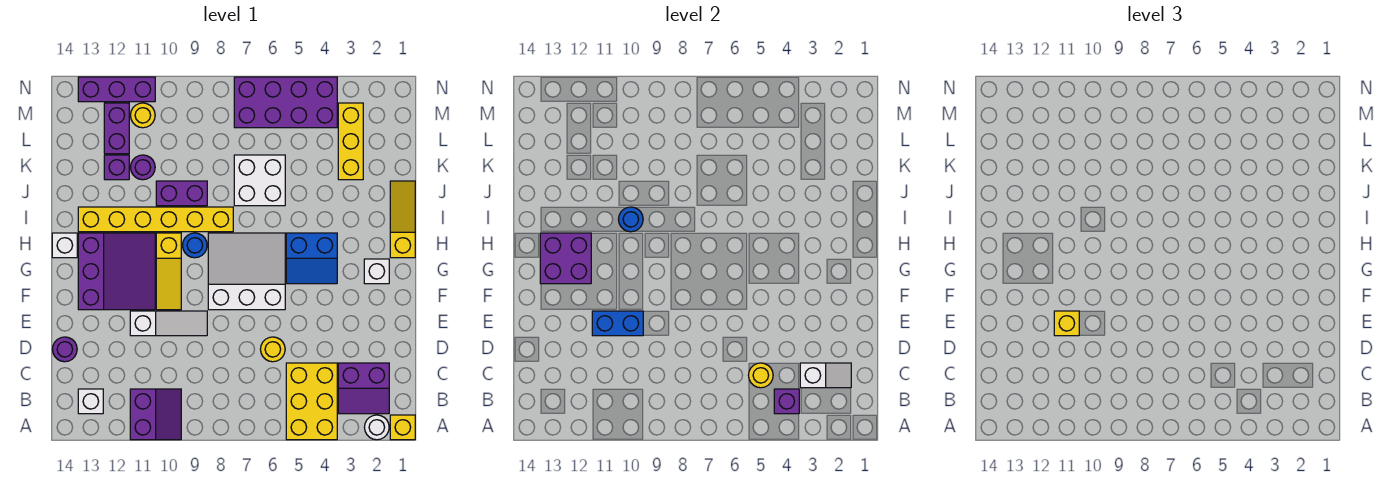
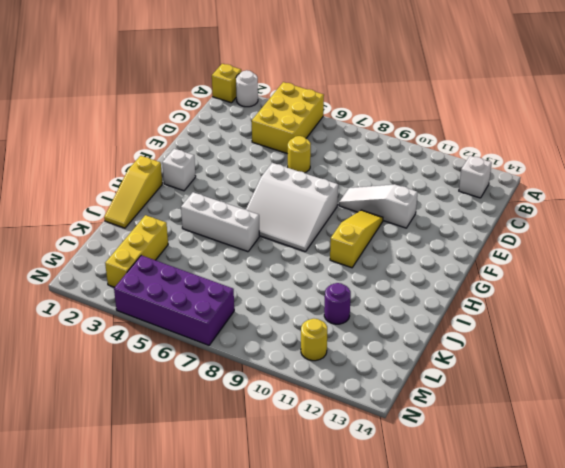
white 1x3 brick [181,192,259,252] -> none
none -> purple 2x2 slope [130,389,181,440]
none -> purple 2x2 slope [338,363,389,414]
none -> purple 1x1 round brick [52,337,77,362]
none -> purple 3x3 slope [78,233,155,310]

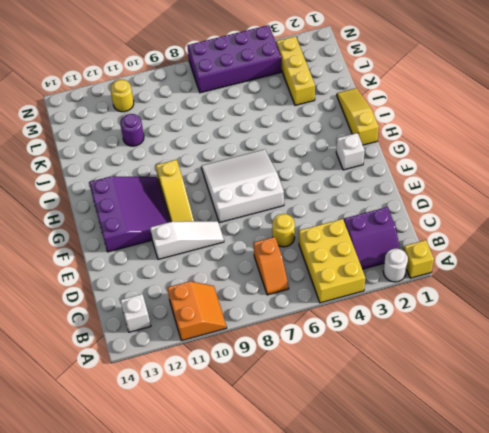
orange 2x2 slope [168,281,227,341] -> purple 2x2 slope [130,389,181,440]
orange 1x2 slope [254,237,289,295] -> none
none -> purple 1x1 round brick [52,337,77,362]
none -> blue 2x2 slope [286,233,337,284]
none -> blue 1x1 round brick [182,233,207,258]
none -> white 1x1 brick [52,233,77,258]

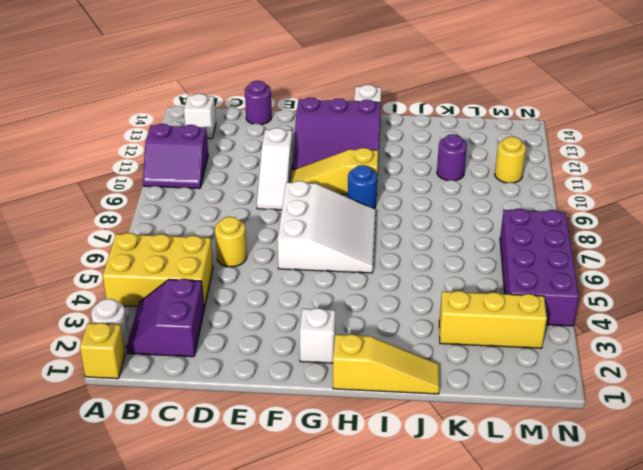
none -> blue 2x2 slope [286,233,337,284]
none -> yellow 1x6 brick [78,207,233,232]
none -> white 2x2 brick [234,155,285,206]
none -> purple 1x2 brick [156,181,207,206]

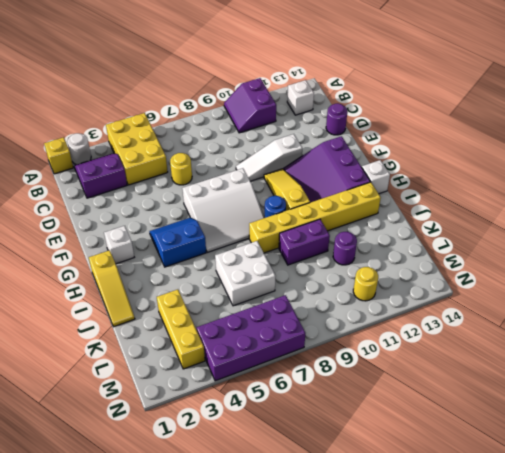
none -> purple 1x1 brick [104,155,129,180]
none -> purple 1x2 brick [104,103,129,154]
none -> purple 1x3 brick [78,77,155,102]
none -> purple 1x1 brick [774,389,799,414]

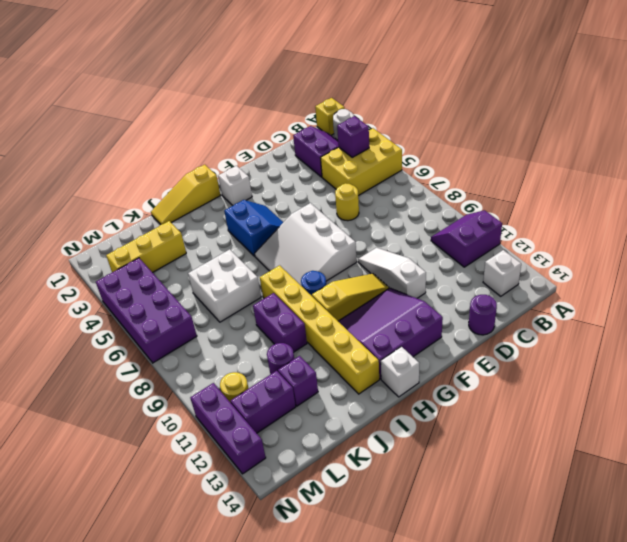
none -> white 1x2 slope [800,363,851,388]
none -> yellow 1x1 round brick [748,363,773,388]
none -> blue 1x2 brick [592,311,643,336]
none -> purple 2x2 brick [540,233,591,284]

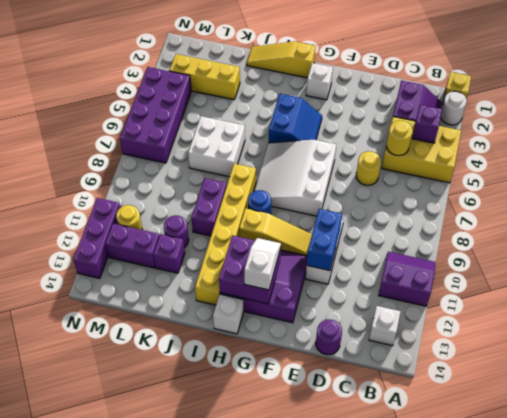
white 1x2 slope [244,238,281,290] -> white 1x2 slope moved to [800,363,851,388]
none -> blue 1x1 round brick [618,207,643,232]
none -> yellow 1x1 brick [1054,311,1079,336]

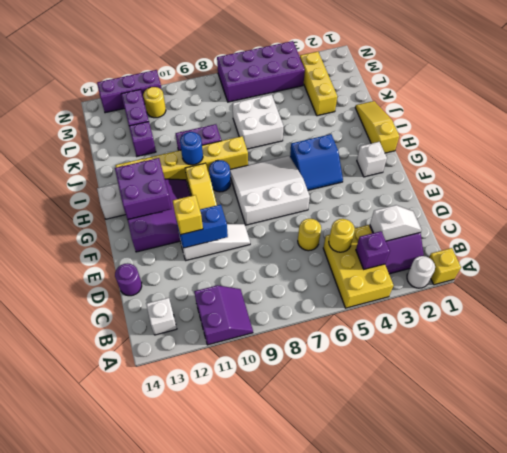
none -> purple 1x1 round brick [130,155,155,180]

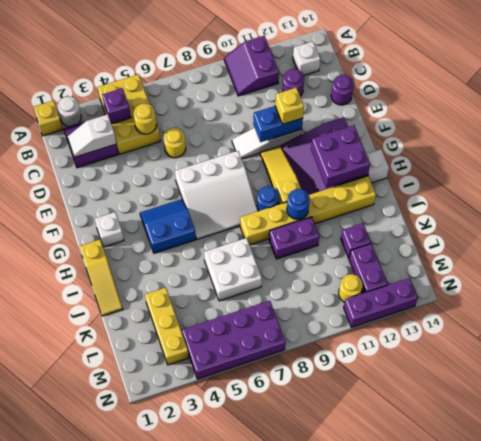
purple 1x1 round brick [283,69,304,96] -> purple 1x1 round brick moved to [130,155,155,180]

